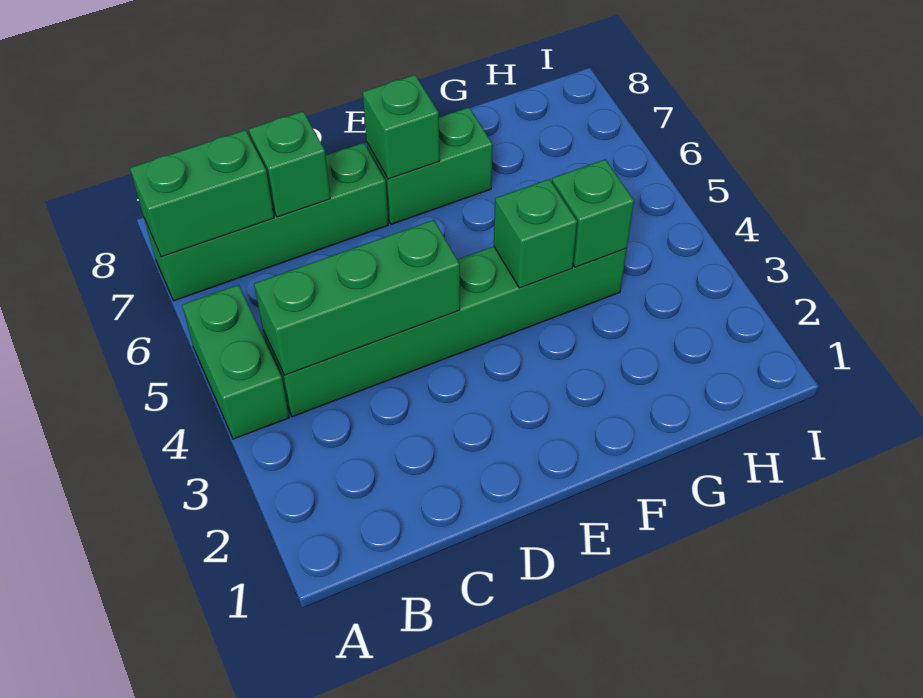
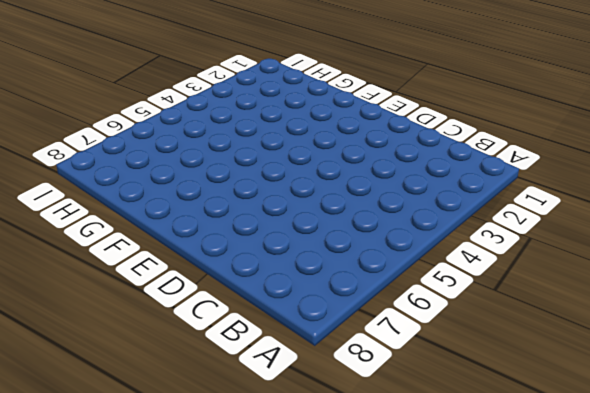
none -> green 1x2 brick [182,285,289,439]
none -> green 1x4 brick [144,143,388,301]

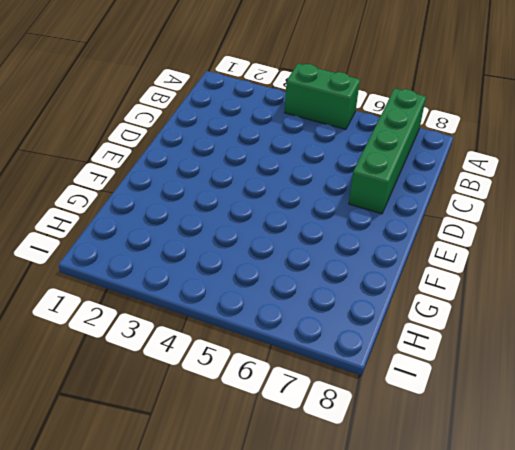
none -> green 1x6 brick [263,246,627,417]
none -> green 1x2 brick [367,107,492,224]

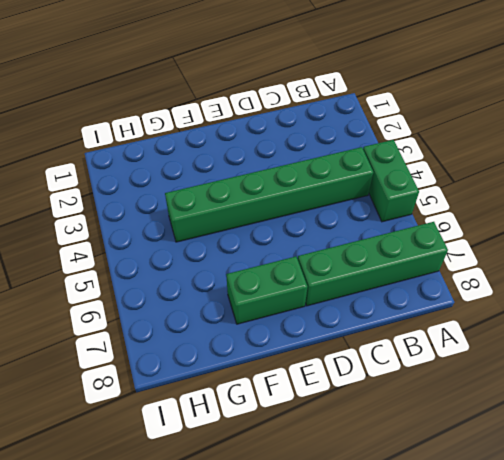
none -> green 1x2 brick [130,130,274,257]
none -> green 1x3 brick [254,220,460,375]

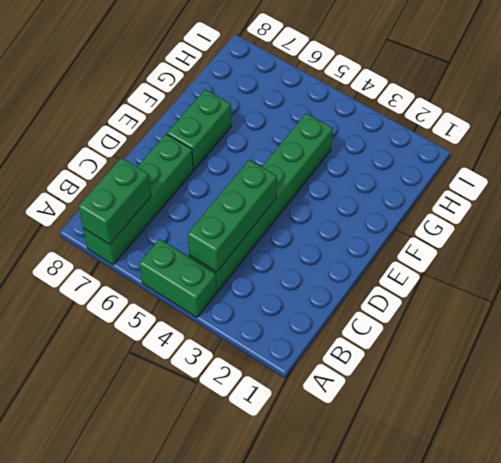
none -> green 1x1 brick [249,111,330,217]
none -> green 1x1 brick [363,75,440,179]

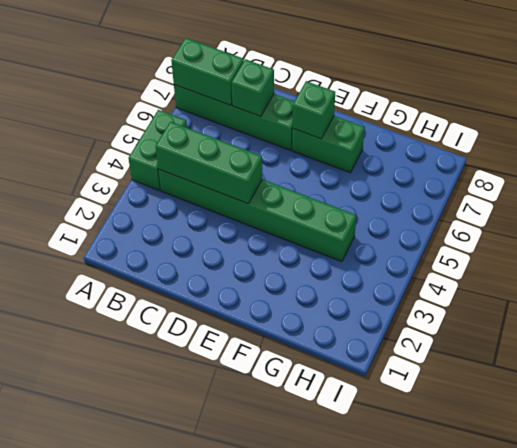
none -> green 1x1 brick [494,179,577,288]
none -> green 1x1 brick [552,159,634,267]

